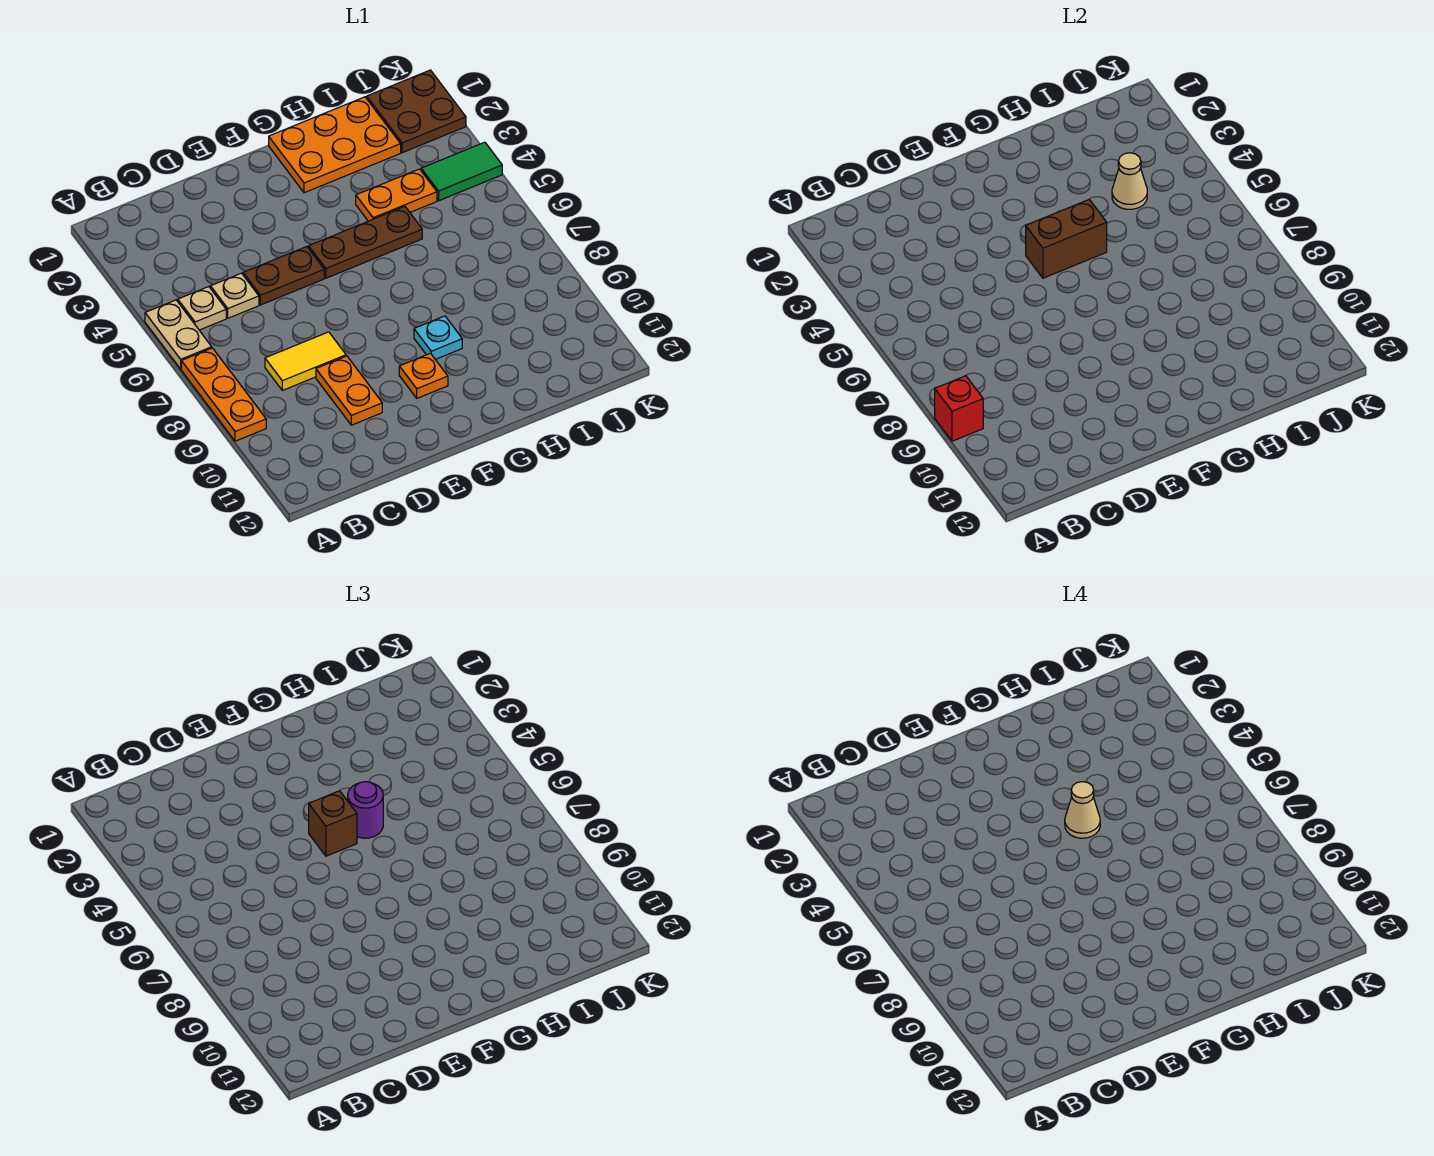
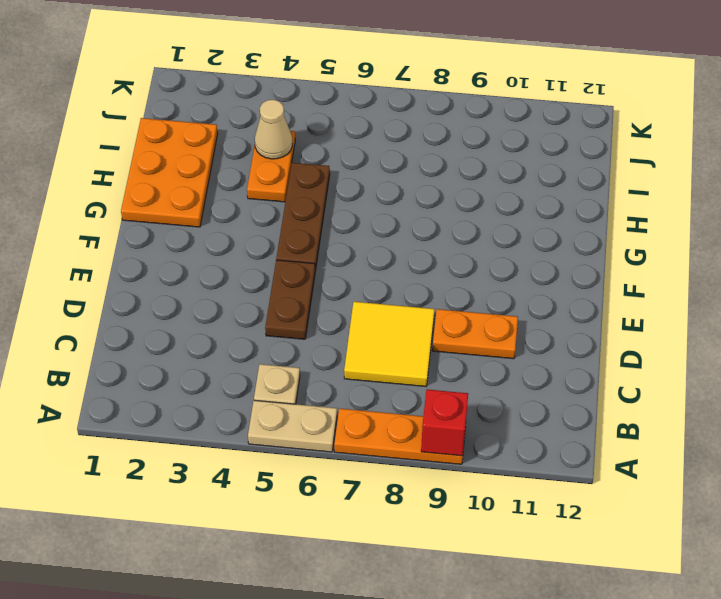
yellow 2x2 tile [344,302,434,387] -> yellow 1x2 tile [265,332,346,390]
none -> tan 1x1 plate [210,273,259,318]
none -> orange 1x1 plate [399,353,448,398]
none -> cyan 1x1 plate [414,316,462,360]

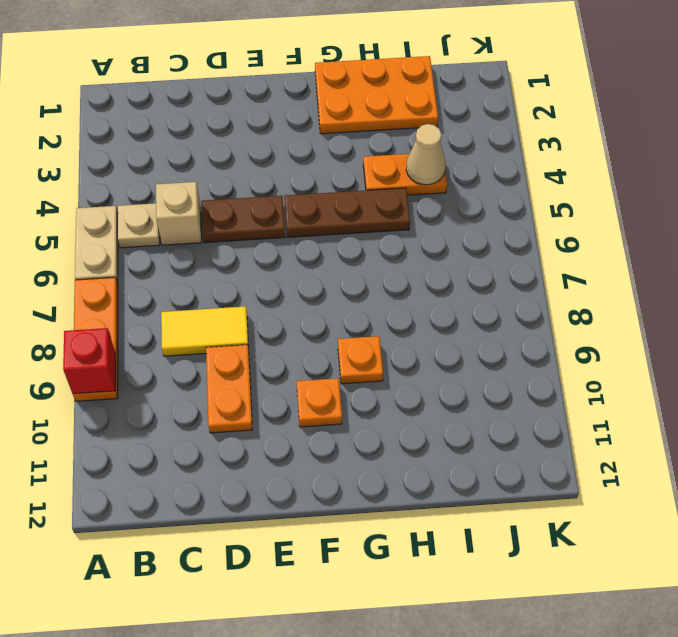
tan 1x1 brick [156,182,202,245] -> tan 1x1 plate [210,273,259,318]
orange 1x1 plate [338,336,383,384] -> cyan 1x1 plate [414,316,462,360]
none -> brown 2x2 plate [367,70,466,153]
none -> green 1x2 tile [421,142,502,201]
none -> brown 1x2 brick [1026,199,1107,278]

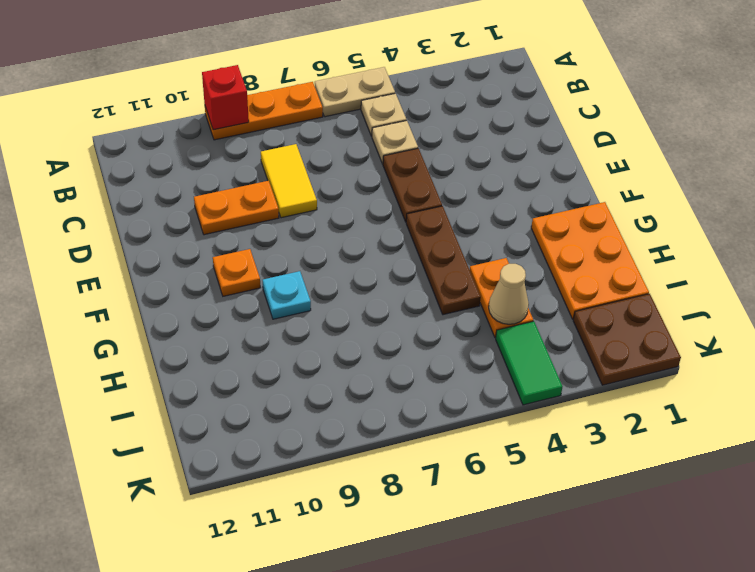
none -> brown 1x2 brick [1026,199,1107,278]
none -> brown 1x1 brick [309,791,357,856]
none -> purple 1x1 round brick [348,782,383,838]

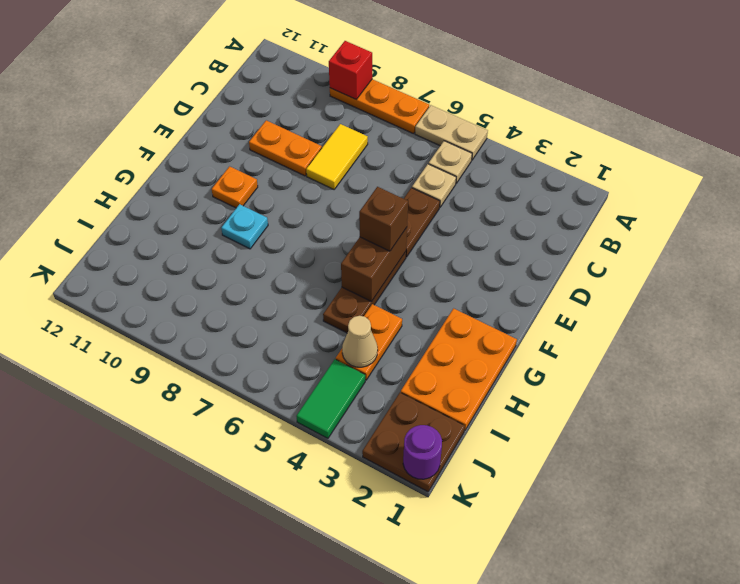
purple 1x1 round brick [403,425,442,479] -> purple 1x1 round brick moved to [348,782,383,838]
none -> tan 1x1 cone [1065,782,1100,838]

